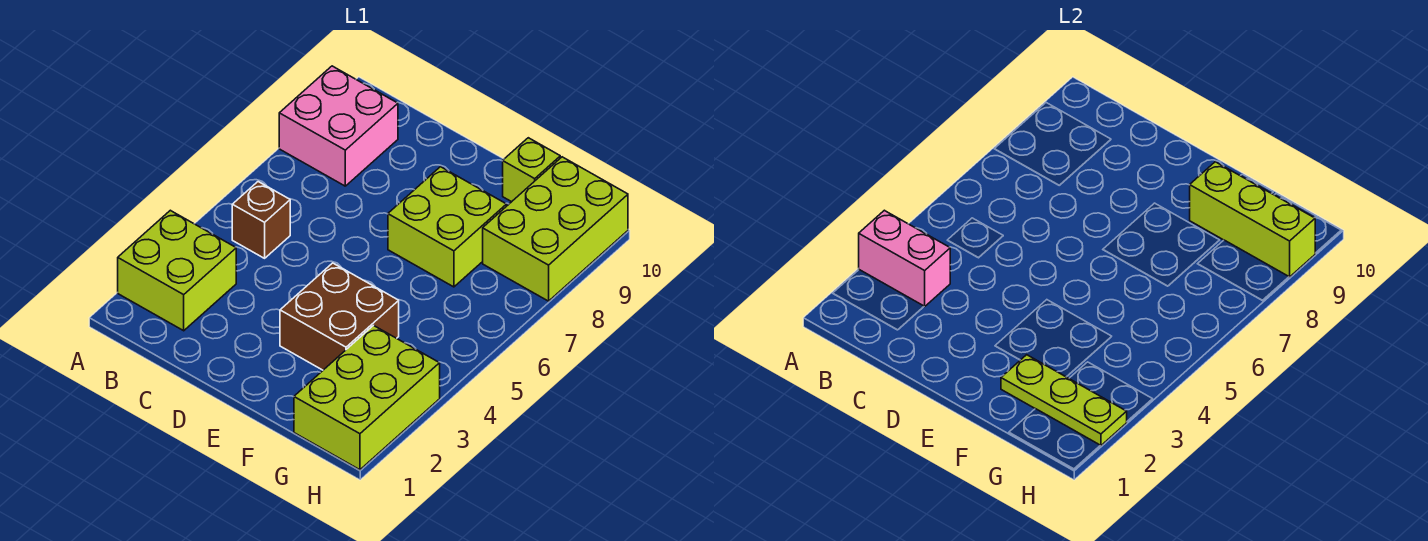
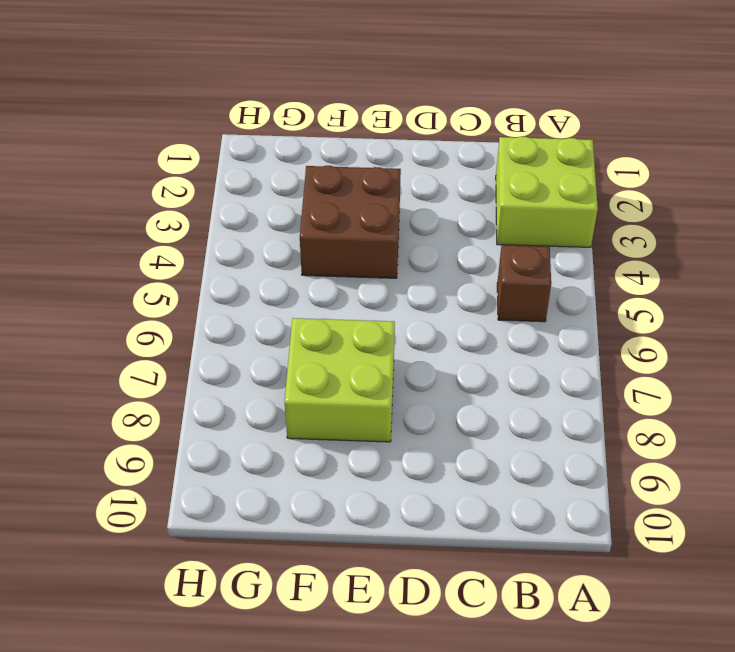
none -> pink 2x2 brick [279,66,398,186]
none -> lime 1x1 brick [503,138,560,202]

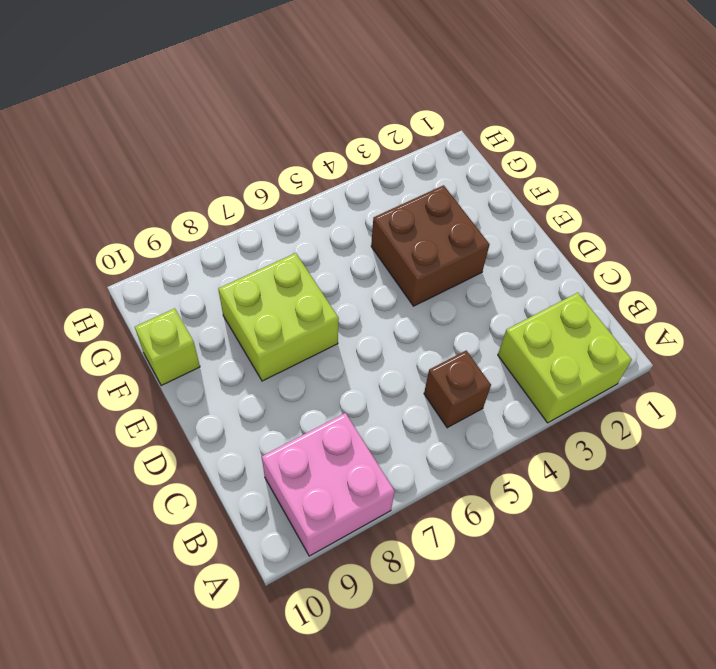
none -> lime 2x3 brick [294,326,440,470]
none -> lime 2x3 brick [483,157,628,301]

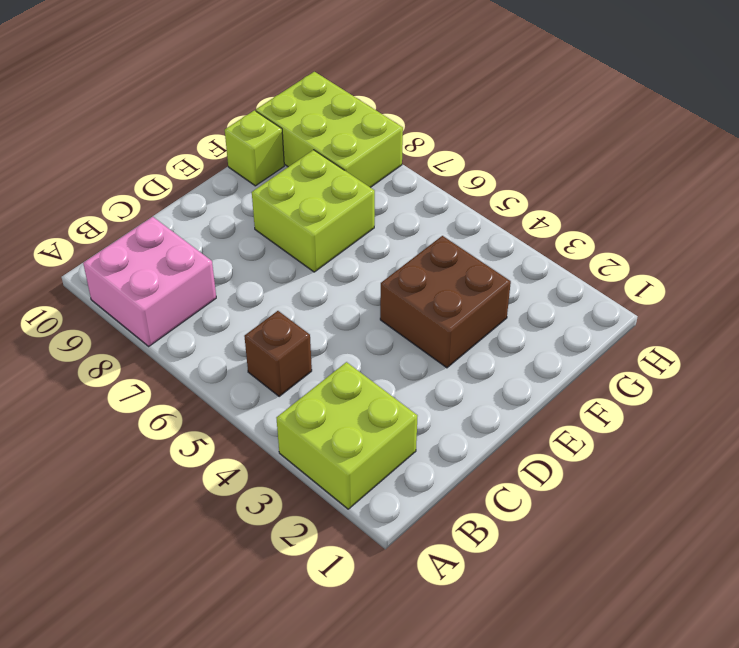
none -> lime 2x3 brick [294,326,440,470]
none -> pink 1x2 brick [859,210,950,307]

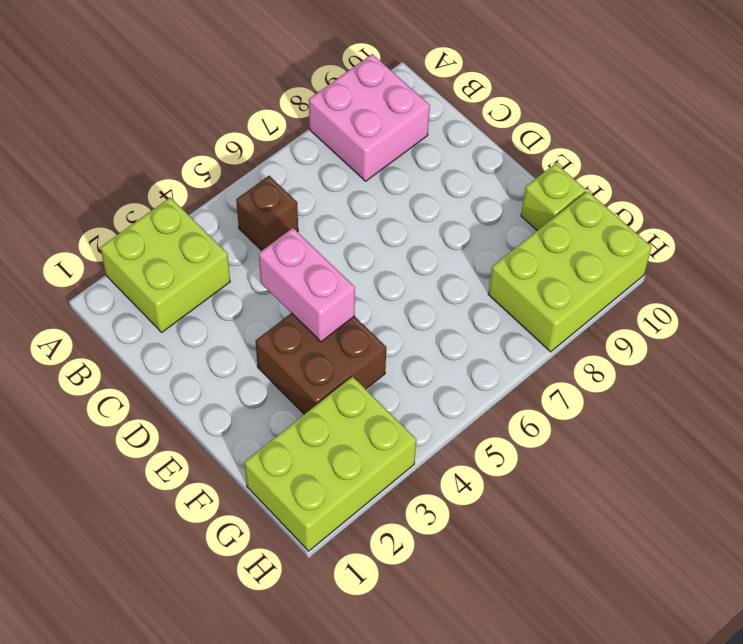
pink 1x2 brick [259,228,355,342] -> pink 1x2 brick moved to [859,210,950,307]
none -> lime 2x2 brick [388,167,507,287]
none -> lime 1x3 plate [1001,355,1127,446]

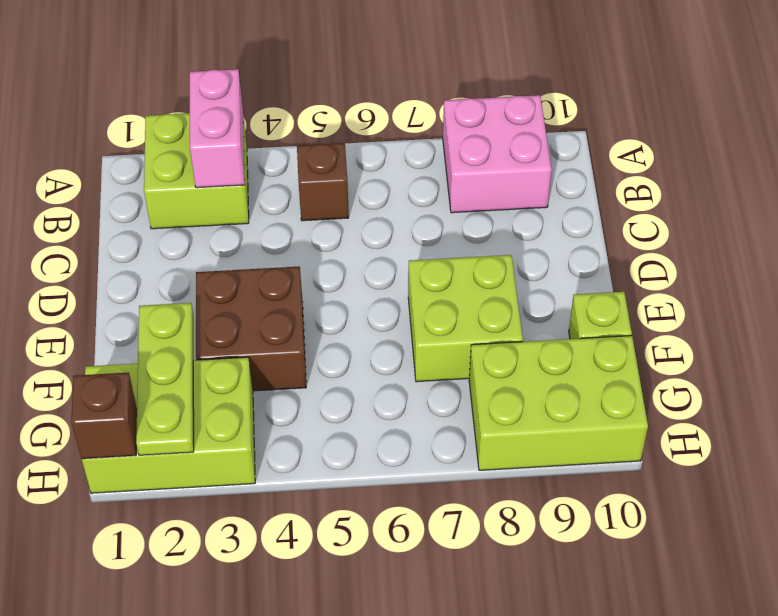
brown 1x1 brick [71,372,137,459] -> none
none -> lime 1x3 brick [1190,162,1315,277]

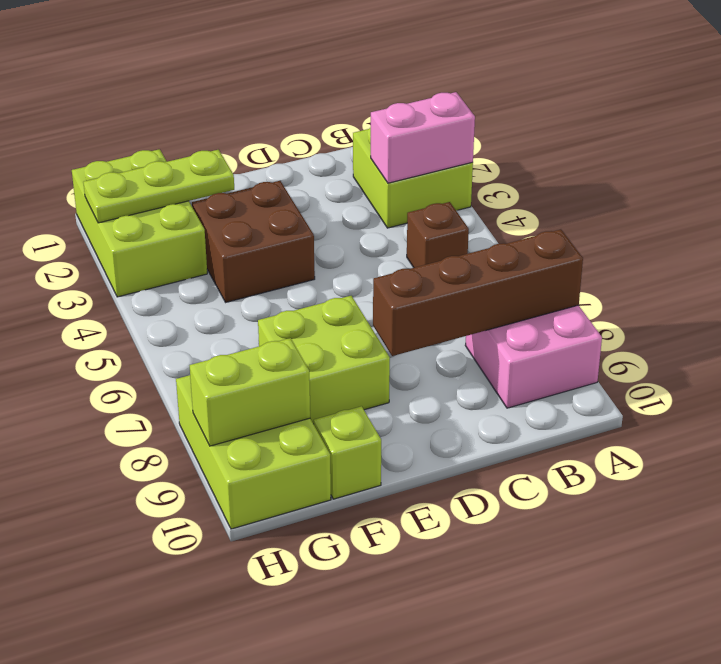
brown 1x4 brick [373,229,583,356] -> none
lime 1x2 brick [190,338,310,446] -> lime 1x3 brick [1190,162,1315,277]

